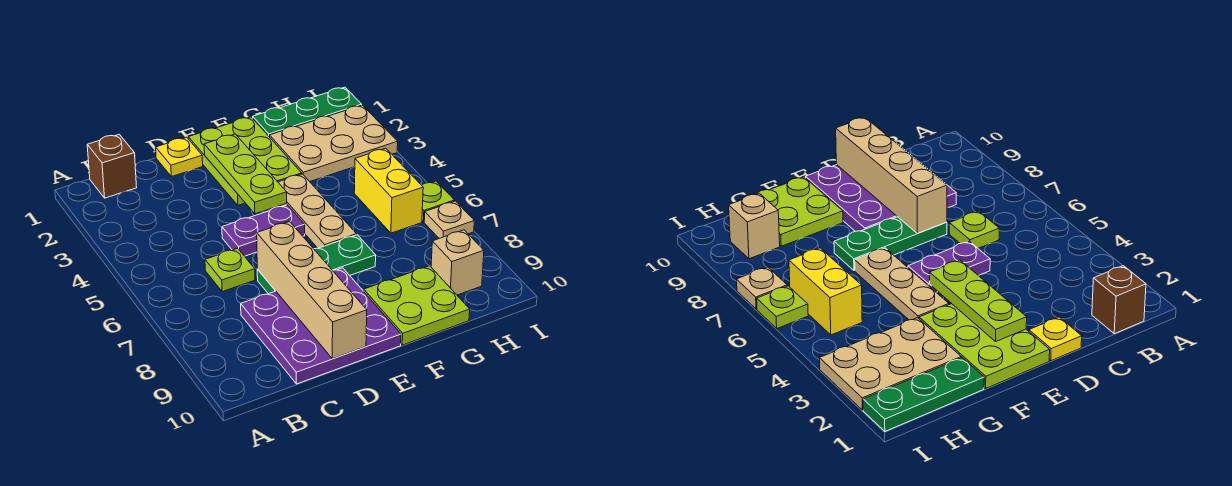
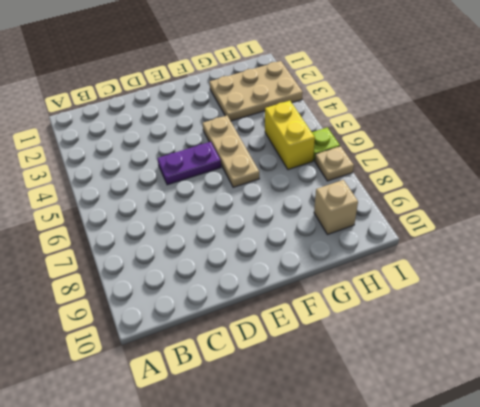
none -> brown 1x1 brick [87,134,137,198]
none -> lime 1x1 plate [205,248,255,292]
none -> purple 3x3 plate [241,268,401,384]

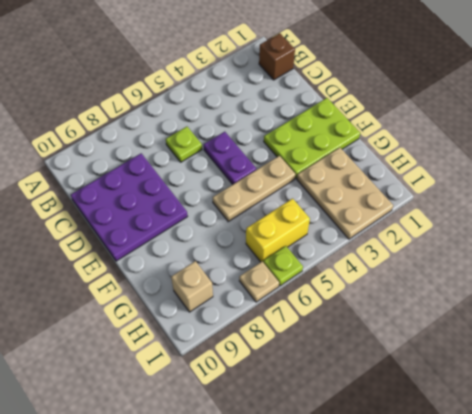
none -> yellow 1x1 plate [156,137,203,177]
none -> green 1x3 plate [257,235,376,294]
none -> lime 2x2 plate [364,266,470,345]

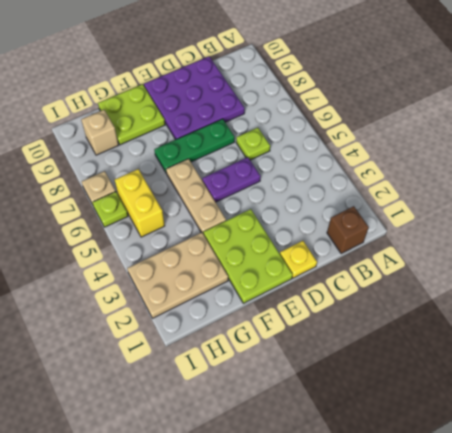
none -> green 1x3 plate [253,87,362,137]
none -> tan 1x4 brick [257,222,367,359]
none -> lime 1x3 plate [204,134,287,214]

